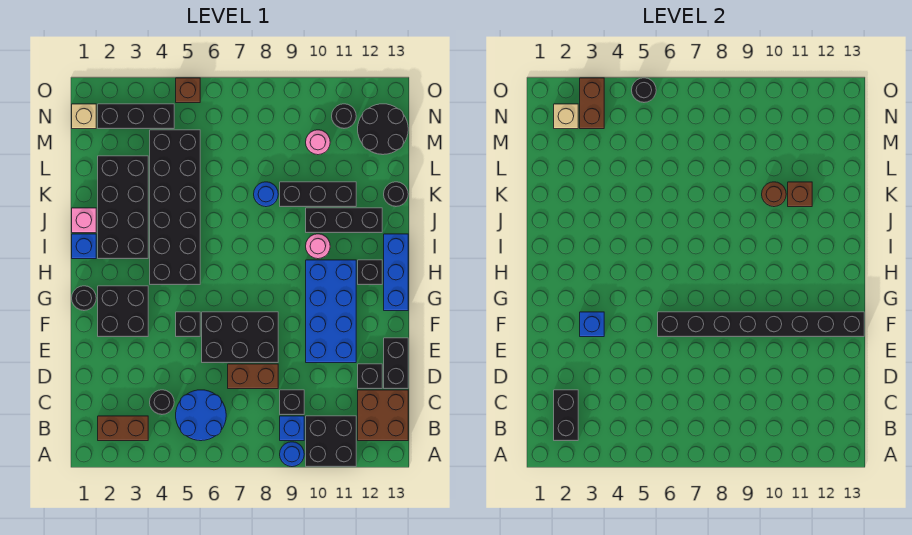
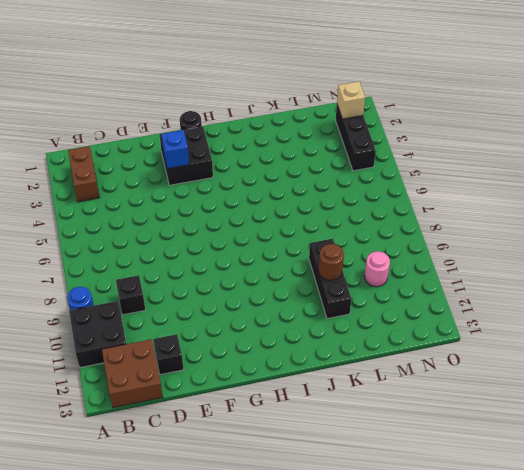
none -> blue 2x2 round brick [176,390,226,441]
none -> blue 1x1 brick [280,416,304,441]
none -> black 1x1 round brick [150,390,174,415]
none -> brown 1x2 brick [228,364,278,389]

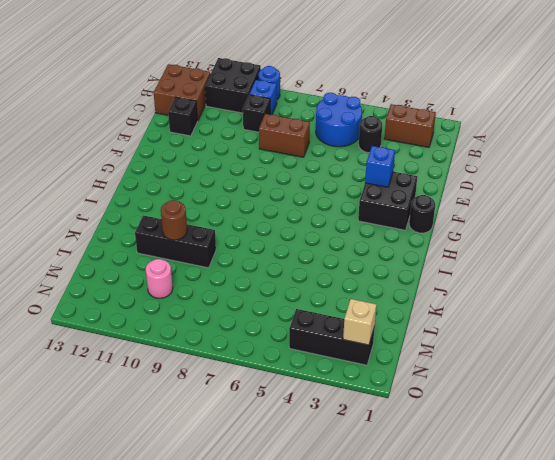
none -> black 1x2 brick [384,338,408,389]
none -> black 2x3 brick [202,312,278,363]
none -> blue 2x4 brick [306,260,356,363]
none -> black 1x1 brick [176,312,200,337]

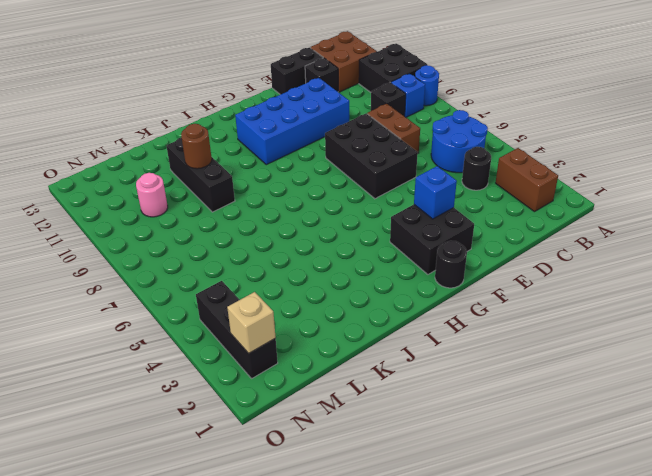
none -> black 1x1 brick [176,312,200,337]
none -> blue 1x3 brick [384,234,408,311]
none -> black 2x6 brick [150,130,200,285]
none -> black 1x1 brick [358,260,382,285]

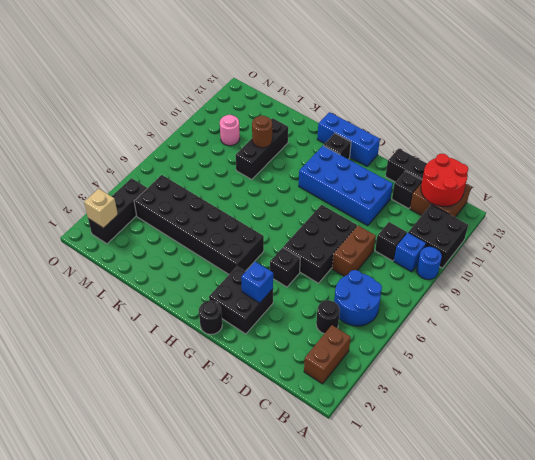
red 2x2 round brick [421,154,468,206] -> none
none -> blue 1x1 brick [72,234,96,259]
none -> black 2x4 brick [98,156,148,259]
none -> pink 1x1 round brick [306,234,330,259]
none -> pink 1x1 brick [72,208,96,233]

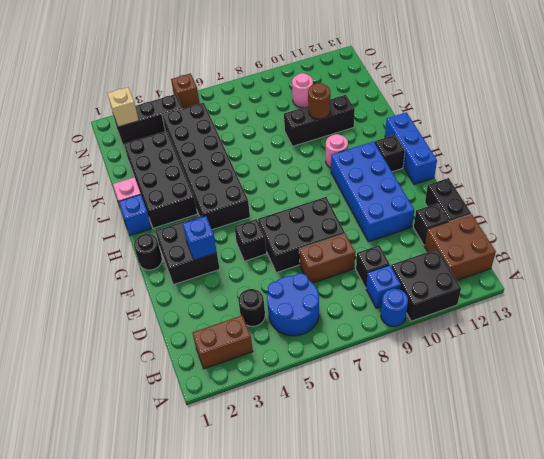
none -> black 1x3 brick [306,208,382,233]
none -> blue 1x1 round brick [254,182,278,207]
none -> black 1x1 round brick [384,182,408,207]
none -> black 2x2 round brick [358,104,408,155]

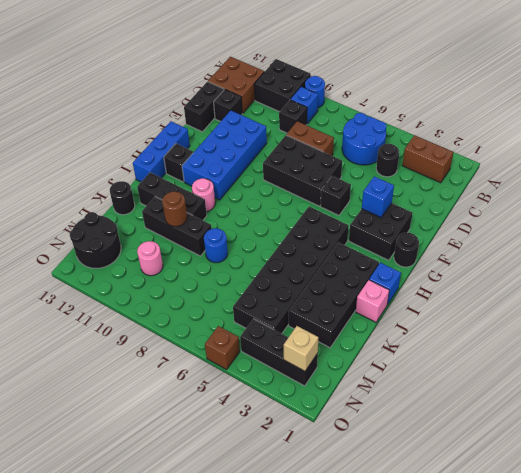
none -> tan 1x1 brick [72,104,96,129]
none -> black 1x1 round brick [332,104,356,129]
none -> black 1x2 brick [554,390,578,441]
none -> black 1x8 brick [658,312,864,337]

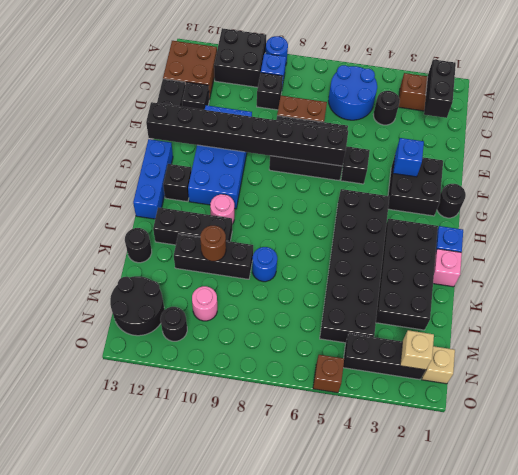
none -> brown 1x1 brick [788,182,812,207]
none -> brown 1x2 brick [580,78,604,129]
none -> black 1x1 round brick [632,78,656,103]

